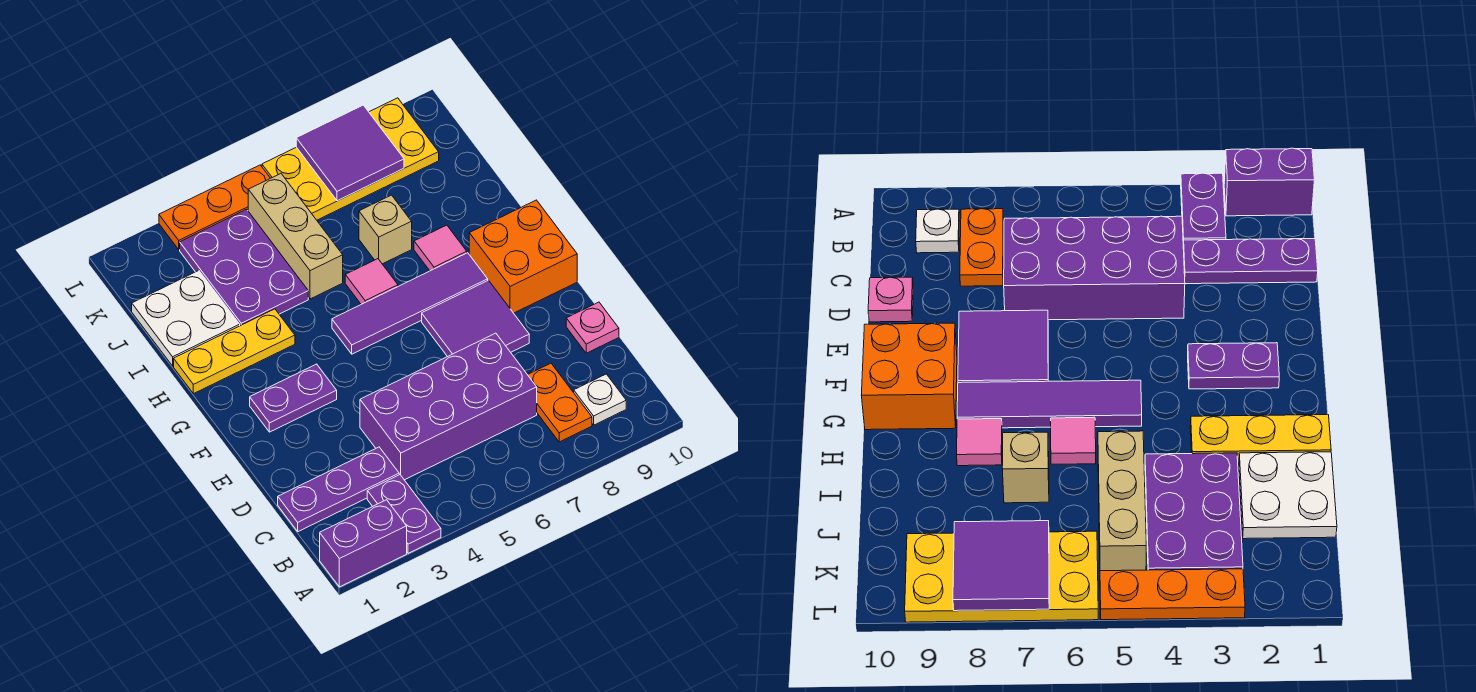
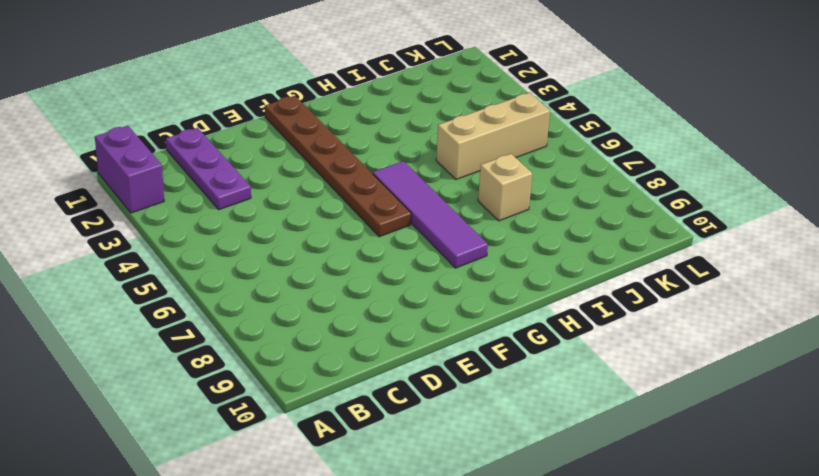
brown 1x6 plate [265,96,411,237] -> purple 1x2 plate [250,364,337,432]
none -> purple 1x2 plate [367,475,441,553]
none -> orange 1x2 plate [528,363,592,442]
none -> white 1x1 plate [574,374,626,425]

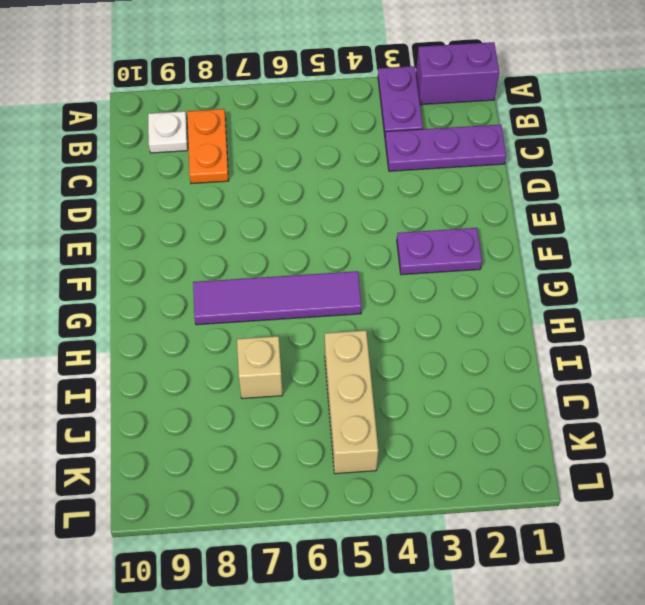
none -> purple 2x4 brick [360,333,537,480]
none -> pink 1x1 plate [566,302,619,353]
none -> purple 2x2 tile [422,280,529,357]

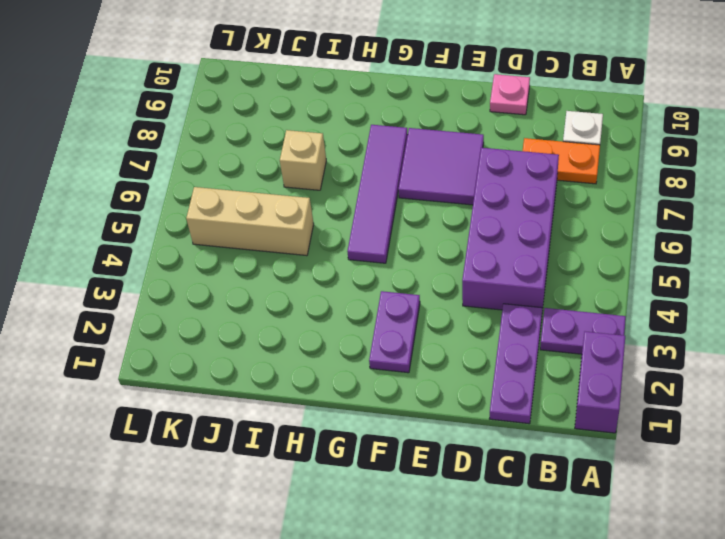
none -> orange 2x2 brick [469,200,577,313]
none -> yellow 1x3 plate [174,309,295,394]
none -> pink 1x1 tile [345,259,398,304]

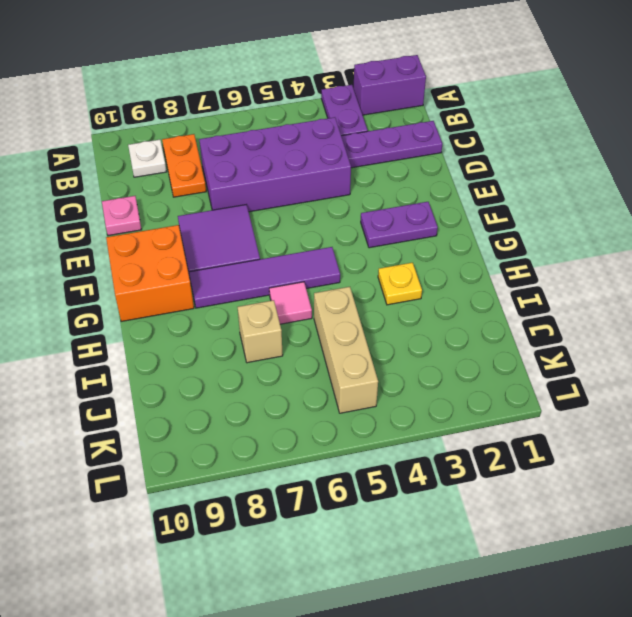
yellow 1x1 plate [378,263,422,305] -> yellow 1x3 plate [174,309,295,394]
none -> pink 1x1 tile [414,225,467,271]
none -> white 2x2 plate [132,271,240,366]
none -> purple 2x3 plate [180,209,308,326]

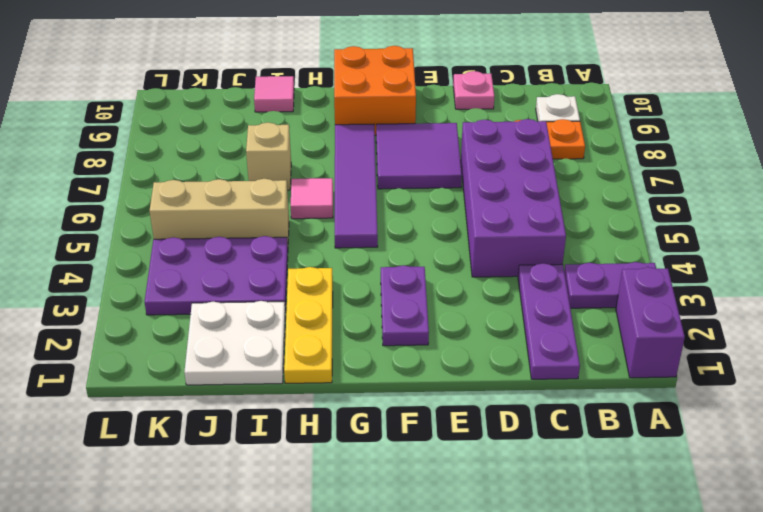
pink 1x1 tile [254,76,294,112] -> pink 1x1 tile moved to [414,225,467,271]
none -> yellow 2x4 plate [262,98,439,220]
none -> orange 1x3 plate [159,165,270,249]
none -> purple 2x2 tile [296,105,404,201]

